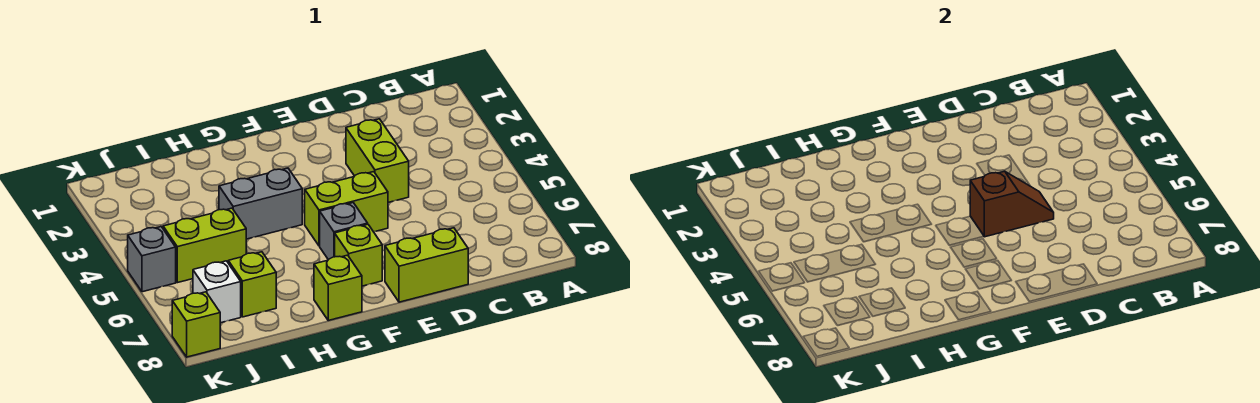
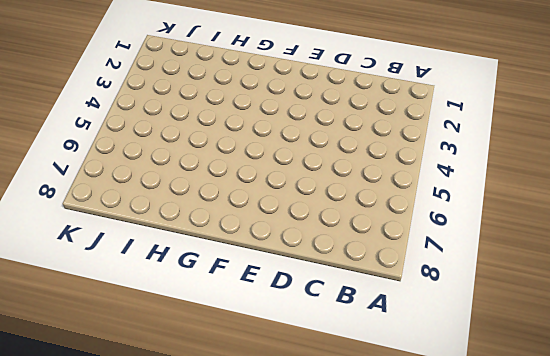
none -> lime 1x2 brick [346,119,409,202]
none -> lime 1x2 brick [385,228,468,302]
none -> lime 1x2 brick [305,172,388,246]

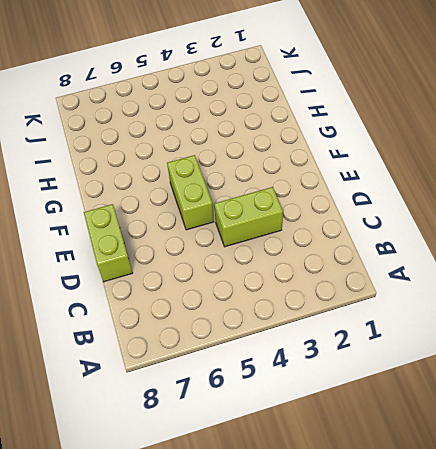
none -> grey 1x1 brick [320,203,368,260]
none -> lime 1x1 brick [335,224,382,286]
none -> grey 1x2 brick [219,168,302,239]

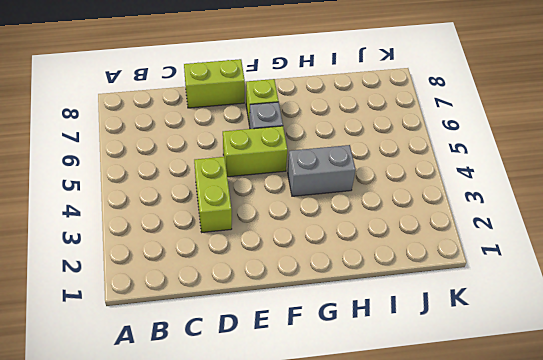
none -> lime 1x1 brick [314,255,362,320]
none -> lime 1x2 brick [163,208,246,283]
none -> lime 1x1 brick [228,252,276,317]

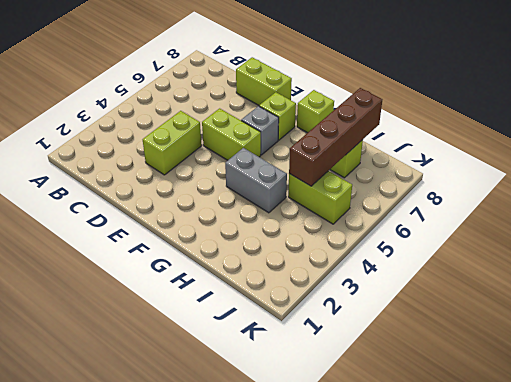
brown 1x4 brick [289,88,382,186] -> none
none -> white 1x1 brick [193,261,241,323]
none -> grey 1x1 brick [128,227,176,292]
none -> lime 1x1 brick [172,292,220,357]

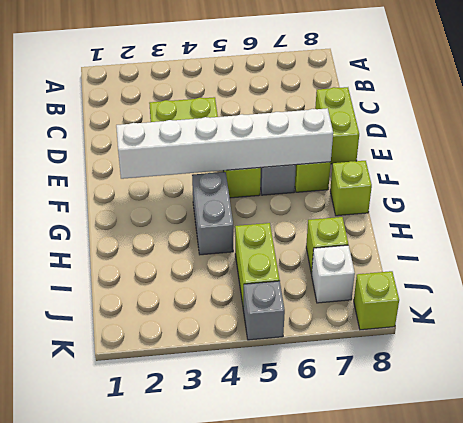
white 1x6 brick [116,108,333,179] -> none
none -> brown 1x2 slope [970,171,1054,237]

